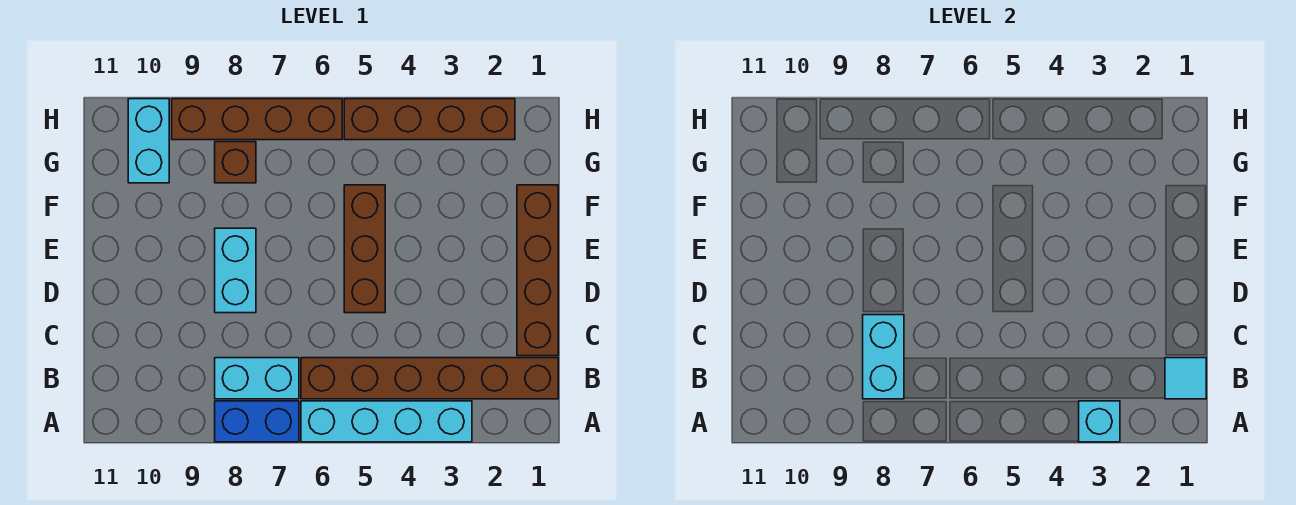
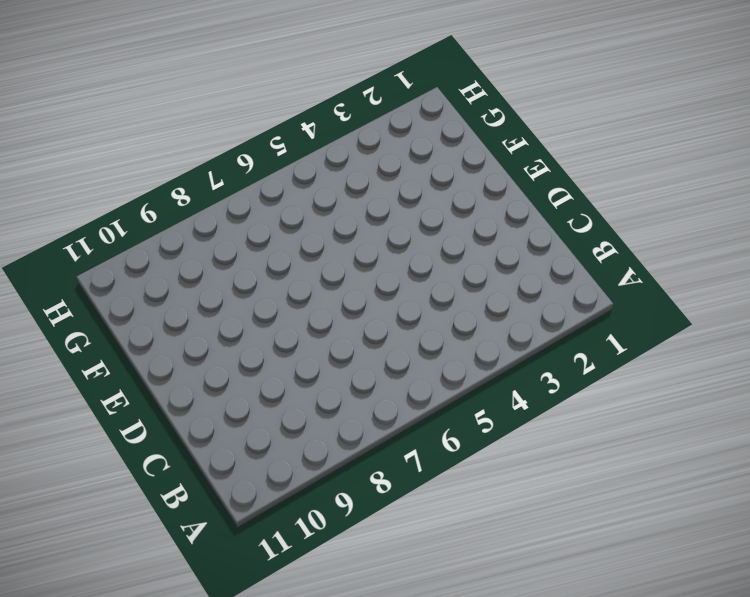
none -> cyan 1x4 brick [301,401,472,442]
none -> blue 1x2 brick [215,401,299,442]
none -> brown 1x6 brick [301,358,558,399]

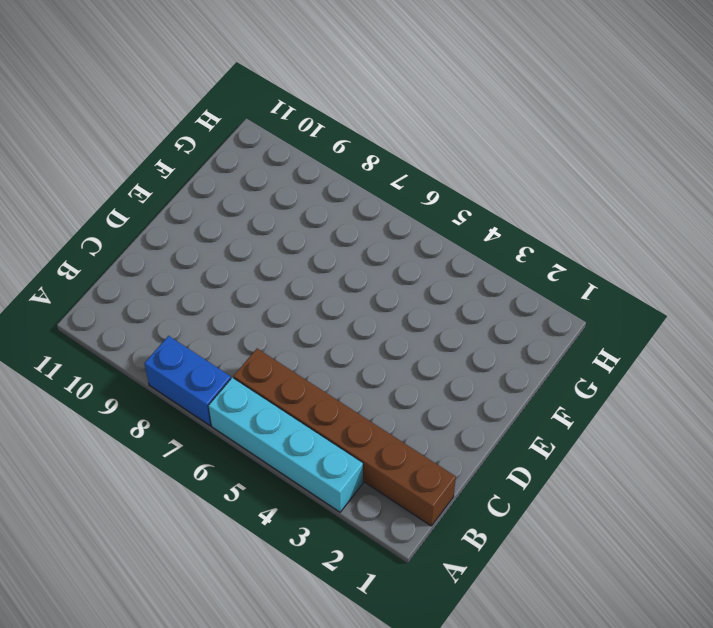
none -> cyan 1x2 brick [215,358,299,399]
none -> brown 1x4 brick [517,185,558,356]
none -> brown 1x3 brick [344,185,385,313]

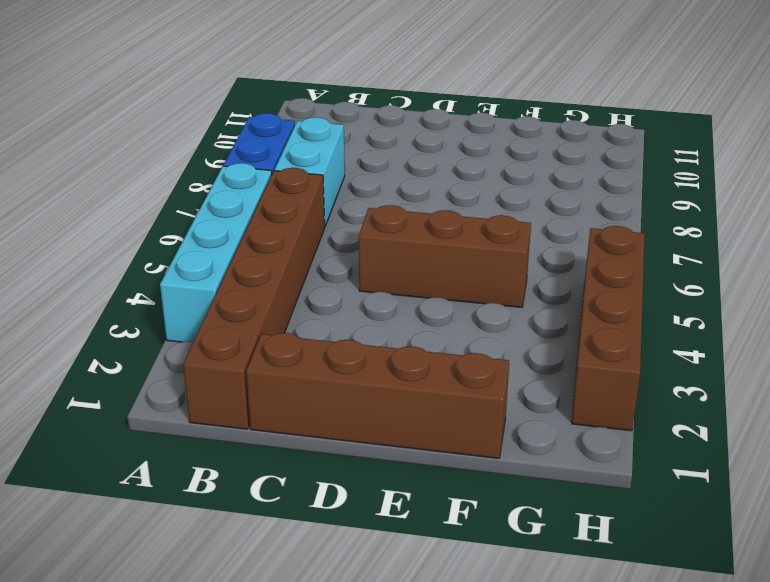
none -> cyan 1x2 brick [215,228,256,313]
none -> brown 1x1 brick [215,142,256,183]
none -> cyan 1x2 brick [128,99,169,183]

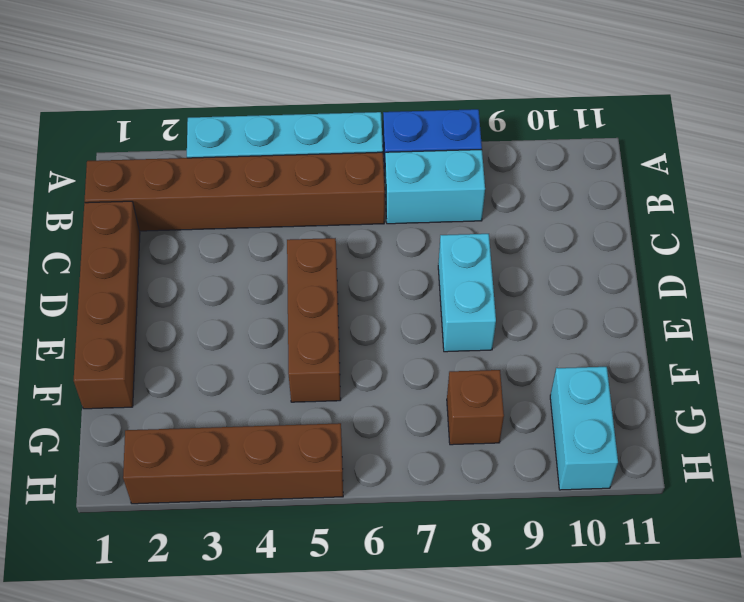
none -> brown 1x4 brick [172,99,342,140]
none -> cyan 1x1 brick [1079,401,1120,442]
none -> cyan 1x1 tile [1165,358,1206,399]

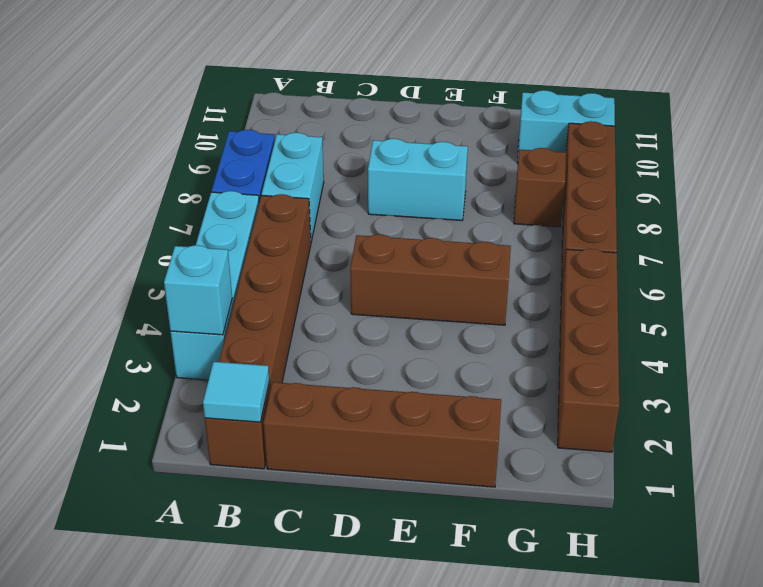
none -> cyan 1x2 brick [863,315,904,399]

